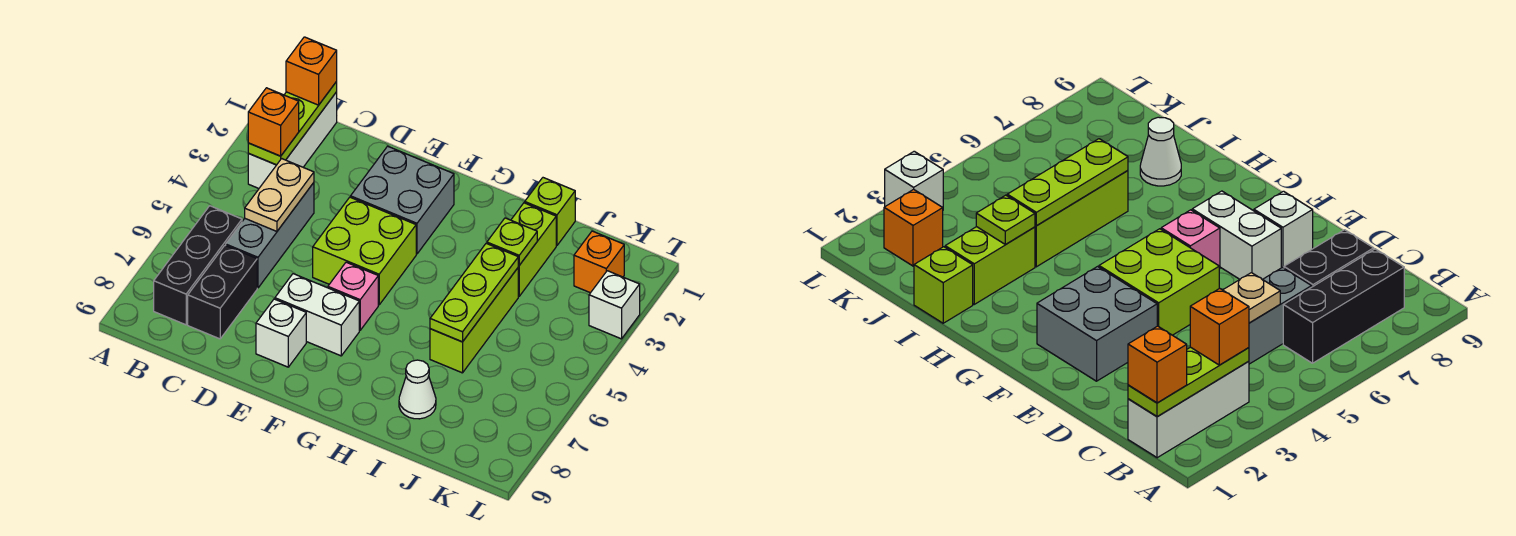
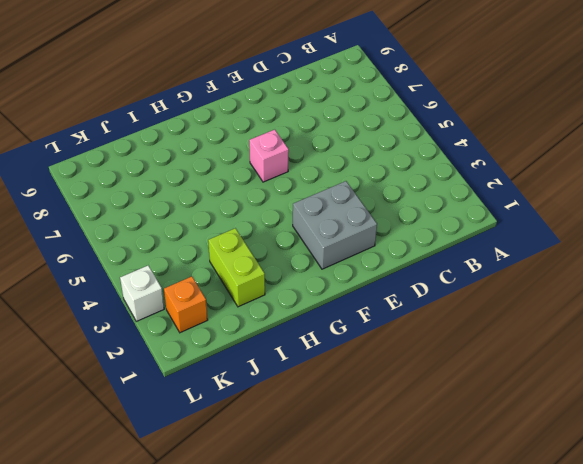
none -> white 1x3 brick [248,92,337,188]
none -> black 1x3 brick [154,206,242,325]
none -> grey 1x3 brick [226,183,314,288]

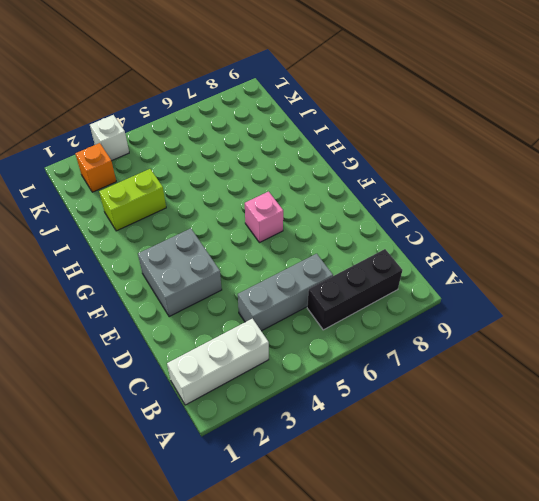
none -> black 1x2 brick [188,245,257,339]
none -> lime 2x2 brick [313,197,416,305]
none -> white 1x2 brick [275,274,359,356]

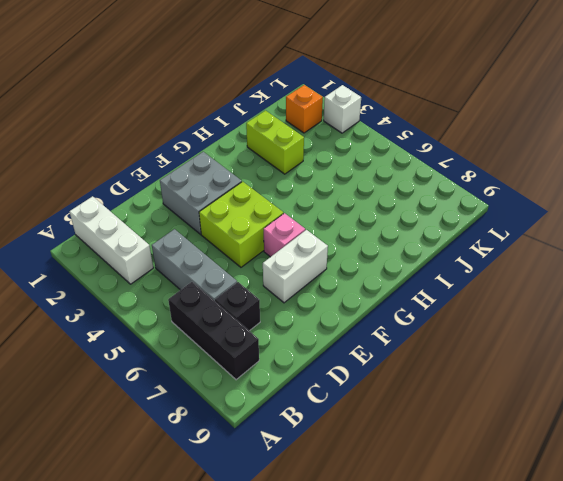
black 1x1 brick [215,282,260,331] -> black 1x2 brick [188,245,257,339]
none -> white 1x1 brick [256,299,306,367]
none -> lime 1x1 brick [525,178,575,245]
none -> lime 1x3 brick [430,268,518,373]

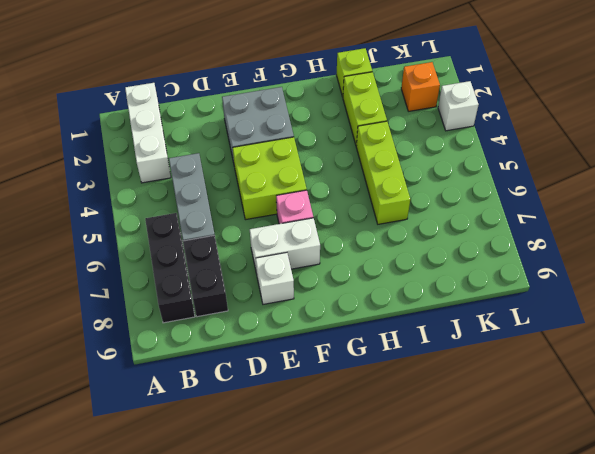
none -> white 1x1 cone [399,360,436,419]
none -> lime 1x3 plate [248,82,337,165]
none -> tan 1x2 plate [245,159,314,231]

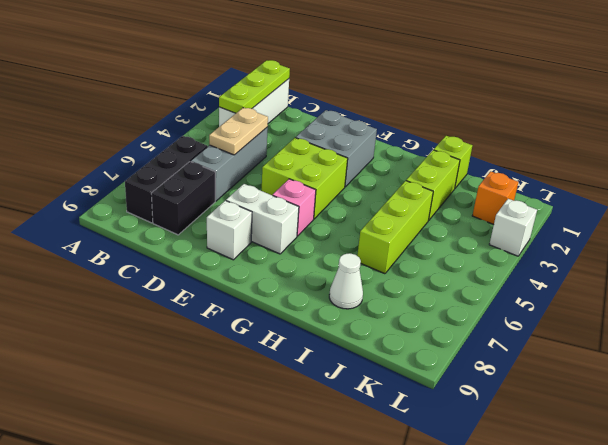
none -> lime 1x1 plate [487,218,537,265]
none -> lime 1x3 plate [430,243,519,342]
none -> orange 1x1 brick [286,37,337,105]

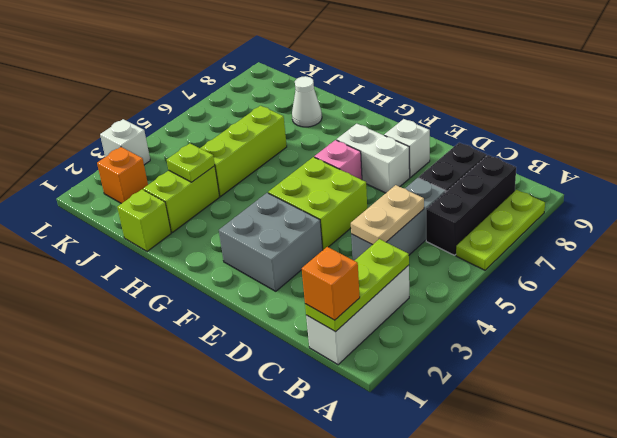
lime 1x3 plate [456,190,545,270] -> lime 1x3 plate moved to [430,243,519,342]
none -> orange 1x1 brick [248,88,299,156]

